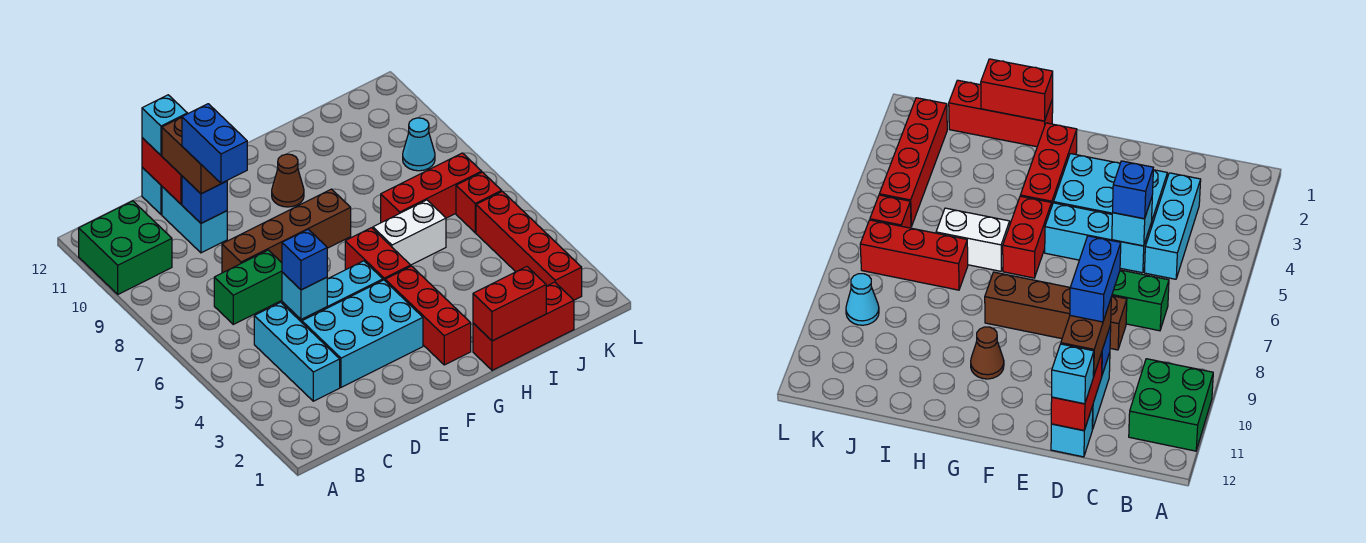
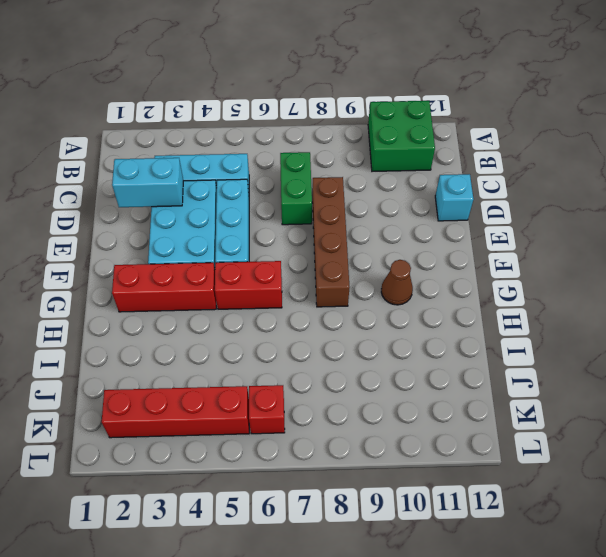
cyan 1x2 brick [112,158,183,207] -> cyan 1x2 brick moved to [162,187,227,253]
none -> red 1x3 brick [473,282,574,370]
none -> white 1x2 brick [373,200,446,265]
none -> red 1x3 brick [381,153,482,223]

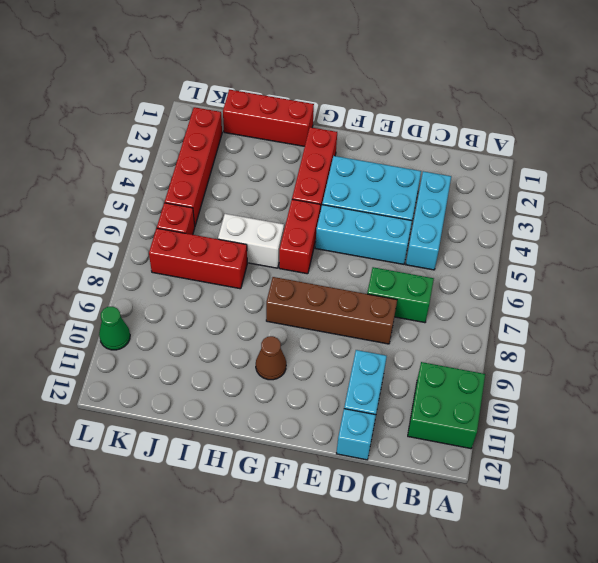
green 1x1 cone [99,307,130,350] -> none
none -> cyan 1x1 cone [403,118,435,171]
none -> cyan 1x1 brick [282,272,327,319]
none -> blue 1x1 brick [182,176,227,223]

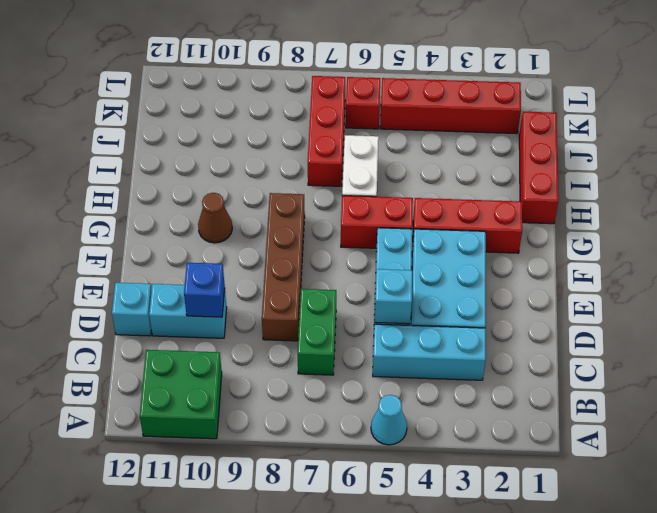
cyan 1x1 cone [371,395,407,445] -> cyan 1x1 cone moved to [403,118,435,171]
none -> red 1x2 brick [142,138,182,204]
none -> red 1x2 brick [473,267,546,341]
none -> blue 1x1 brick [282,229,327,290]

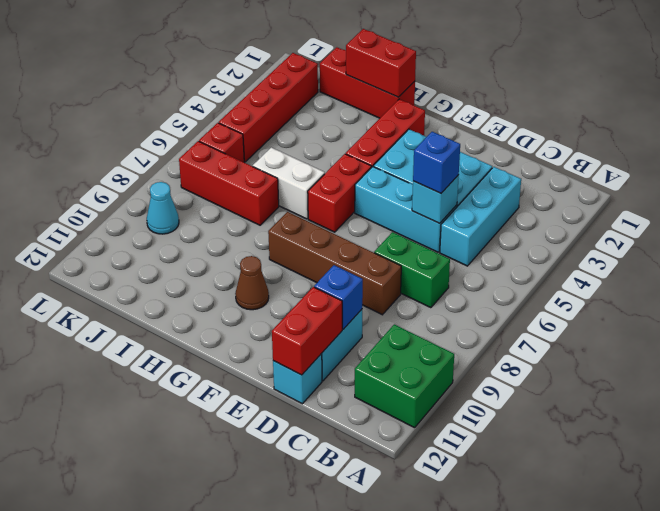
none -> brown 1x2 brick [162,117,226,194]
none -> cyan 1x1 brick [142,95,187,155]
none -> blue 1x2 brick [182,104,247,183]

